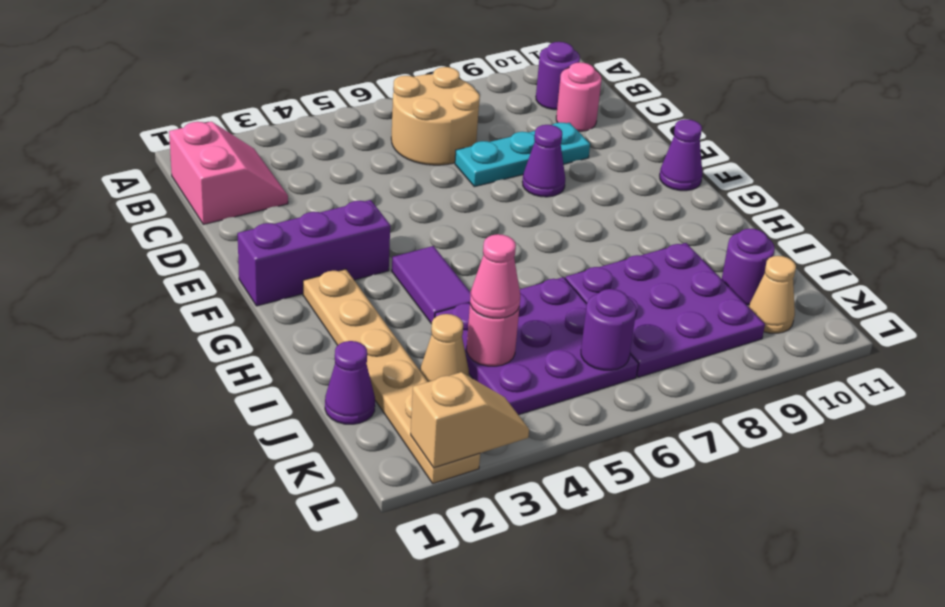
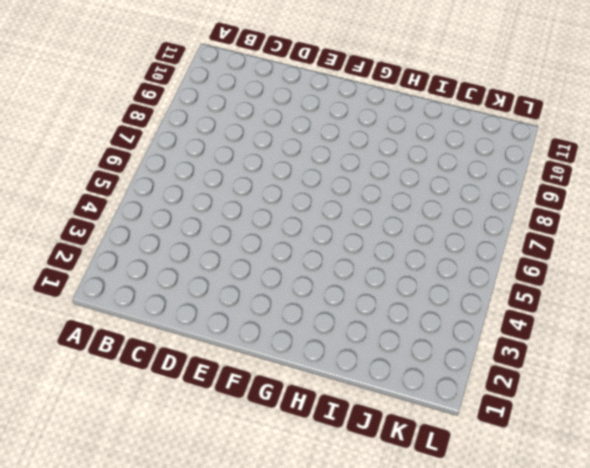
none -> pink 2x2 slope [169,122,288,224]
none -> tan 2x2 round brick [391,67,480,165]
none -> purple 1x1 round brick [536,42,580,110]

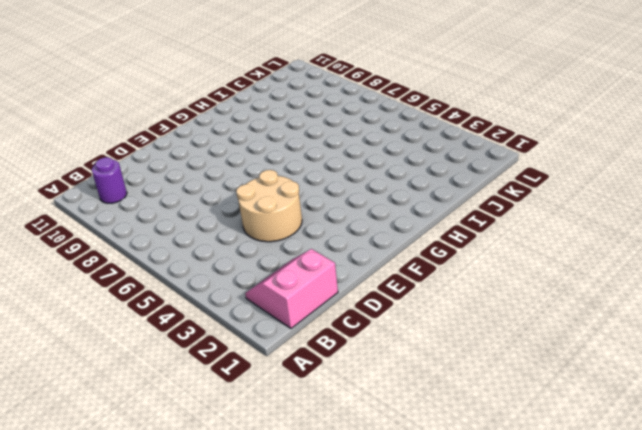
tan 2x2 round brick [236,170,302,242] -> tan 2x2 round brick moved to [391,67,480,165]
none -> pink 1x1 round brick [556,62,601,132]
none -> cyan 1x3 plate [455,122,590,187]
none -> purple 1x1 cone [522,125,565,197]

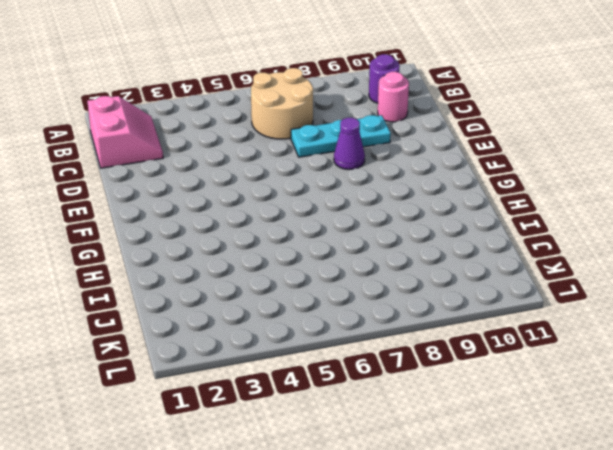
none -> purple 1x3 brick [238,200,390,306]
none -> purple 1x1 cone [660,119,703,191]
none -> tan 1x6 plate [303,269,480,484]

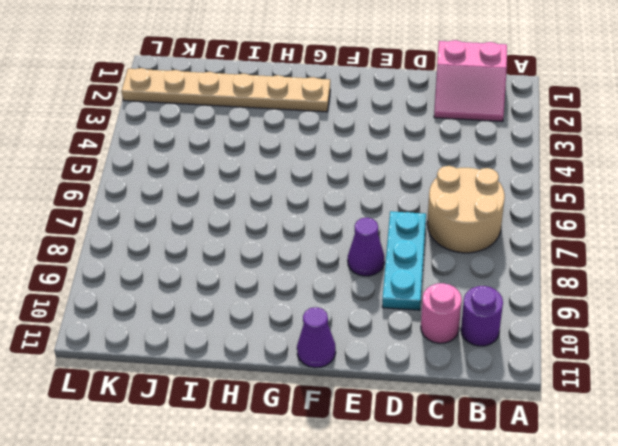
none -> purple 1x3 brick [238,200,390,306]
none -> purple 1x2 tile [392,246,471,324]
none -> purple 3x3 plate [435,277,638,415]

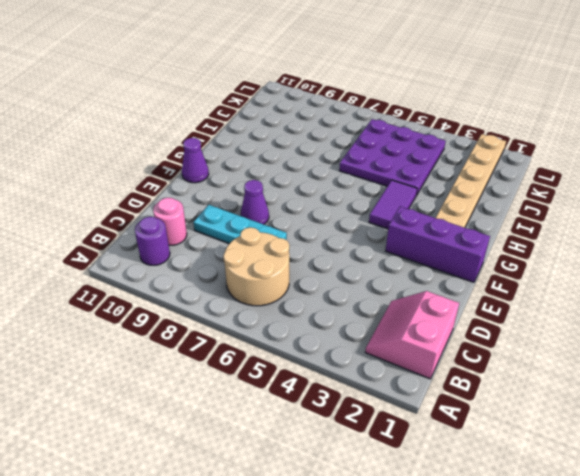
none -> purple 3x3 plate [565,243,765,377]
none -> purple 1x1 cone [325,341,375,424]
none -> tan 1x1 cone [420,314,469,382]

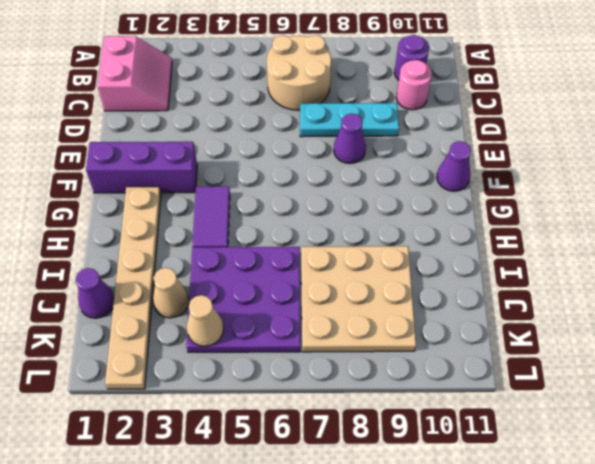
tan 3x3 plate [301,246,416,352] -> purple 3x3 plate [565,243,765,377]
tan 1x1 cone [186,295,224,346] -> tan 1x1 cone moved to [749,256,796,333]
none -> purple 1x1 round brick [722,229,775,305]
none -> pink 1x1 round brick [467,305,519,366]
none -> purple 1x1 round brick [581,289,636,370]

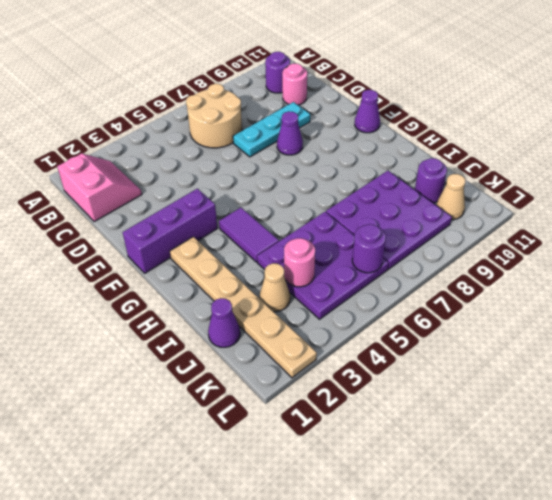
none -> tan 1x2 slope [411,372,529,468]
none -> pink 1x1 cone [470,234,520,318]

